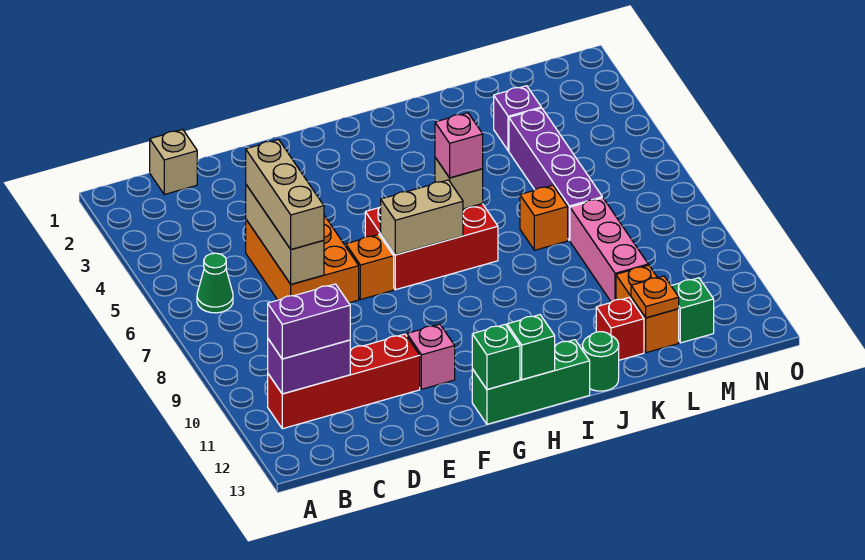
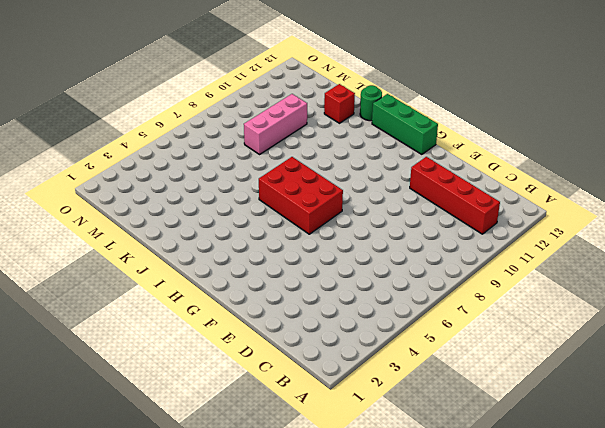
none -> green 1x1 cone [197,253,233,313]
none -> tan 1x1 brick [150,129,197,194]
none -> orange 2x3 brick [246,215,359,303]

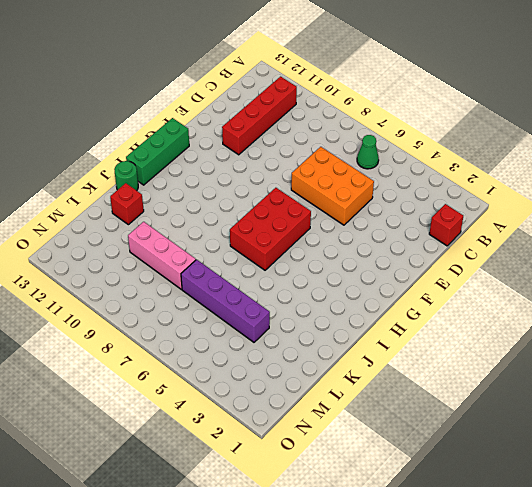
red 1x1 brick [429,204,463,246] -> tan 1x1 brick [150,129,197,194]
none -> orange 1x1 brick [346,235,394,300]
none -> pink 1x1 brick [407,324,455,389]
none -> orange 1x1 brick [520,185,568,250]

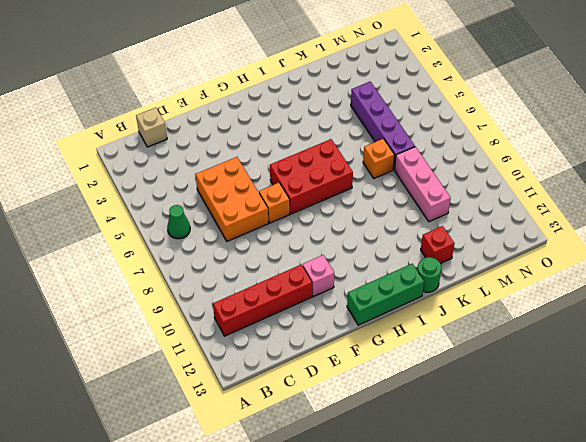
none -> purple 1x1 brick [494,86,541,151]
none -> orange 1x2 brick [616,265,679,353]
none -> green 1x1 brick [671,278,714,343]

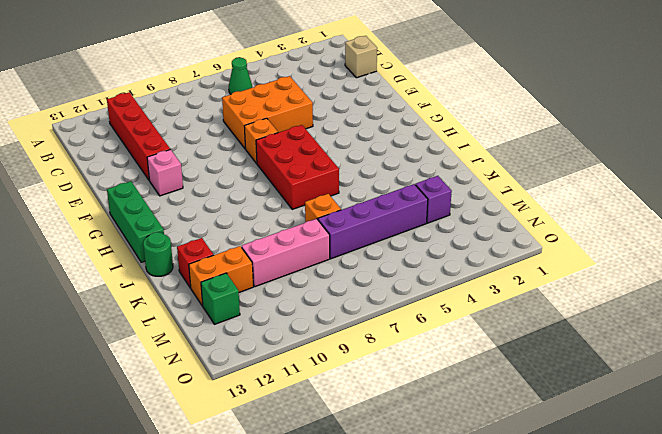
none -> purple 1x2 brick [268,339,350,394]
none -> tan 1x3 brick [246,185,324,284]
none -> tan 1x2 brick [381,180,463,255]

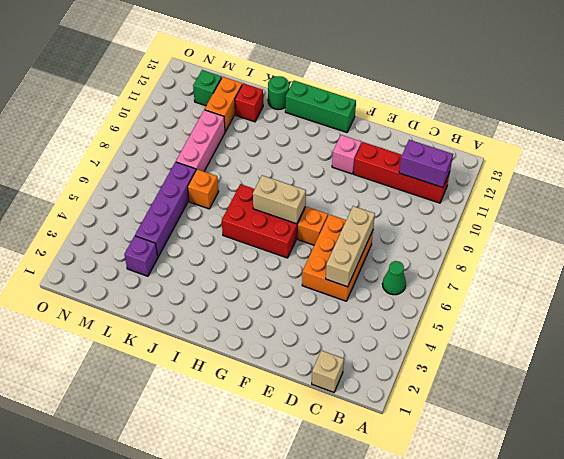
none -> green 1x1 brick [472,325,520,389]
none -> green 1x1 brick [507,315,555,379]
none -> tan 1x1 brick [435,157,483,209]

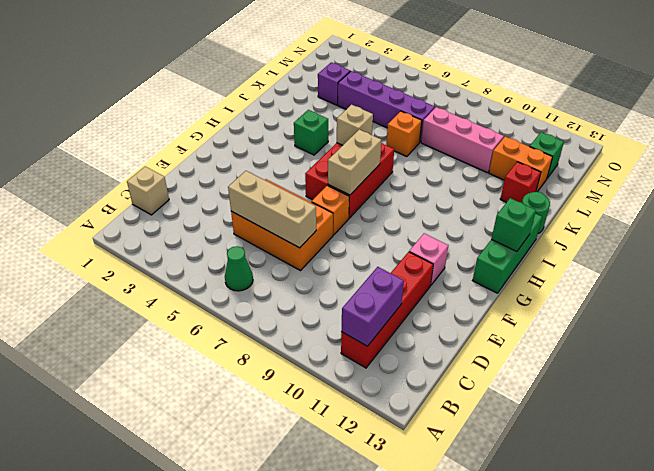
green 1x1 brick [294,110,328,155] -> green 1x1 brick moved to [472,325,520,389]
none -> orange 1x1 plate [631,276,679,318]
none -> purple 1x2 brick [268,284,350,359]
none -> tan 1x3 brick [246,140,324,249]

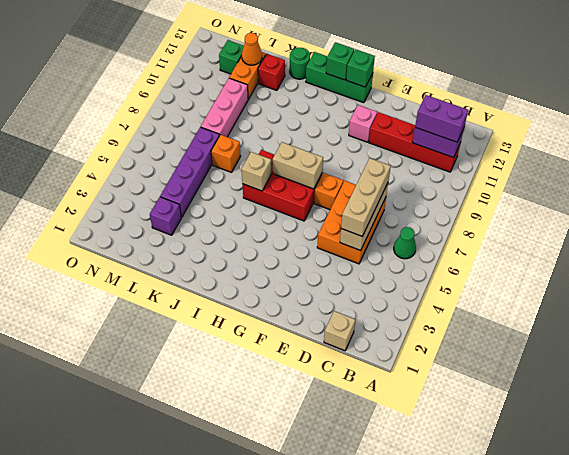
orange 1x1 cone [242,33,262,65] -> orange 1x1 plate [631,276,679,318]
none -> pink 1x1 brick [435,113,483,178]

